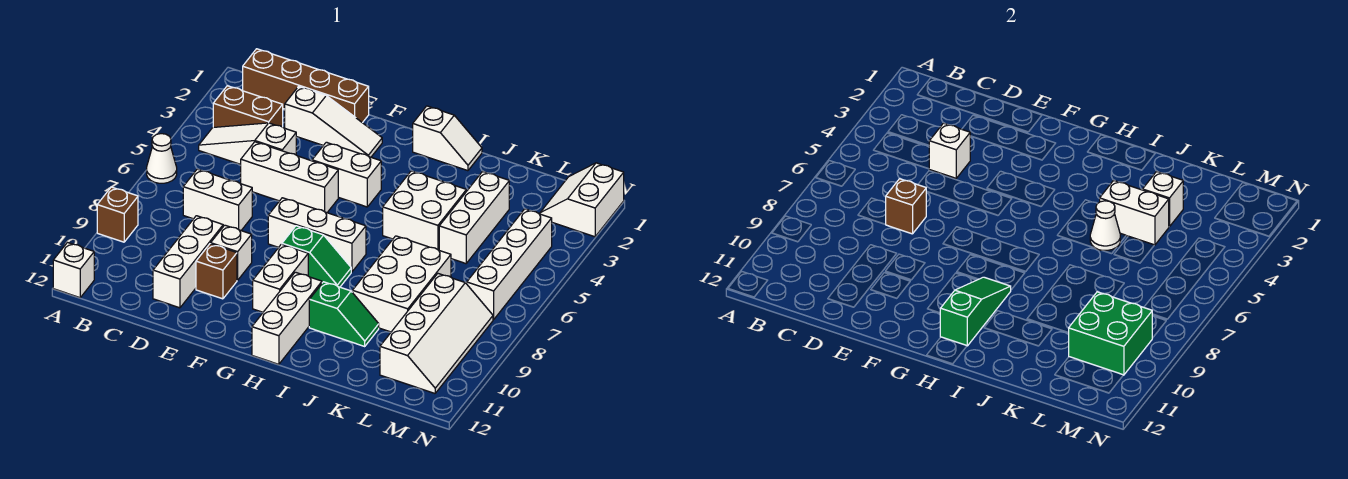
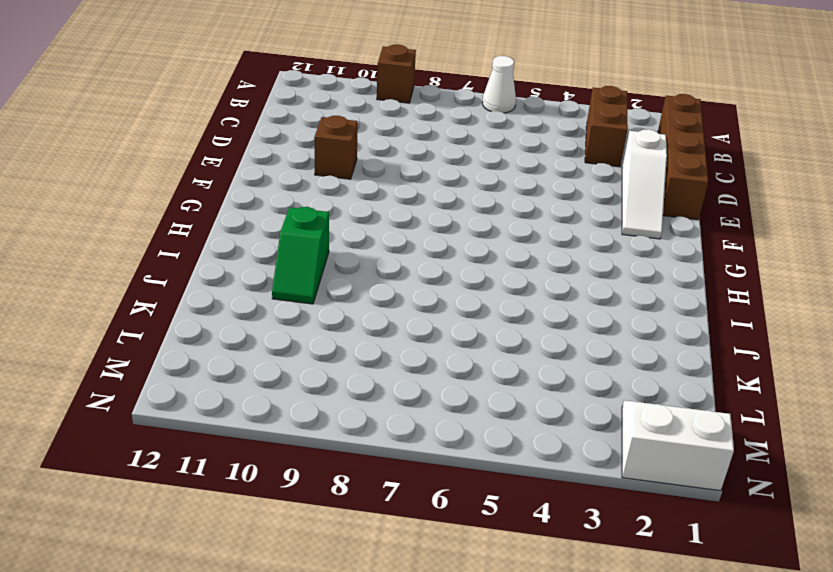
none -> white 1x1 brick [53,243,94,298]
none -> white 1x3 slope [199,123,296,165]
none -> white 1x2 brick [183,169,252,230]
none -> white 1x3 brick [241,142,338,213]

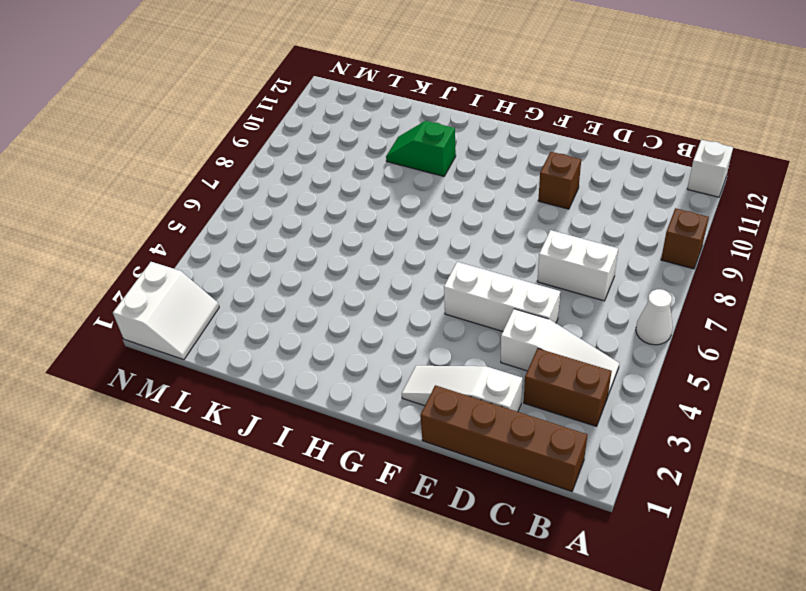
none -> white 1x3 brick [153,216,223,308]
none -> white 1x1 brick [211,225,252,280]
none -> white 1x2 brick [312,142,381,207]
none -> white 1x3 brick [268,198,366,272]

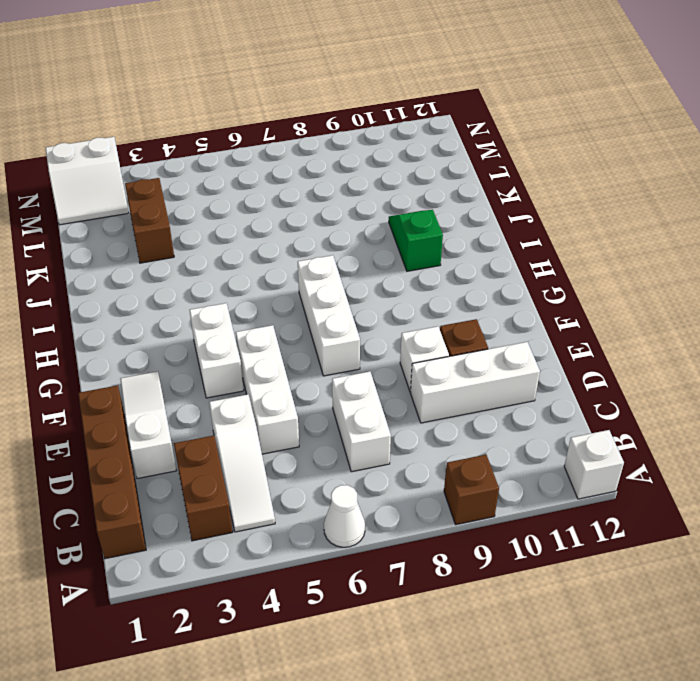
brown 1x2 brick [125,178,174,263] -> white 1x3 brick [439,172,509,264]
none -> green 1x2 slope [282,226,351,287]
none -> white 1x2 brick [253,244,308,312]
none -> white 1x2 slope [413,106,482,171]
none -> white 1x3 brick [252,272,322,364]

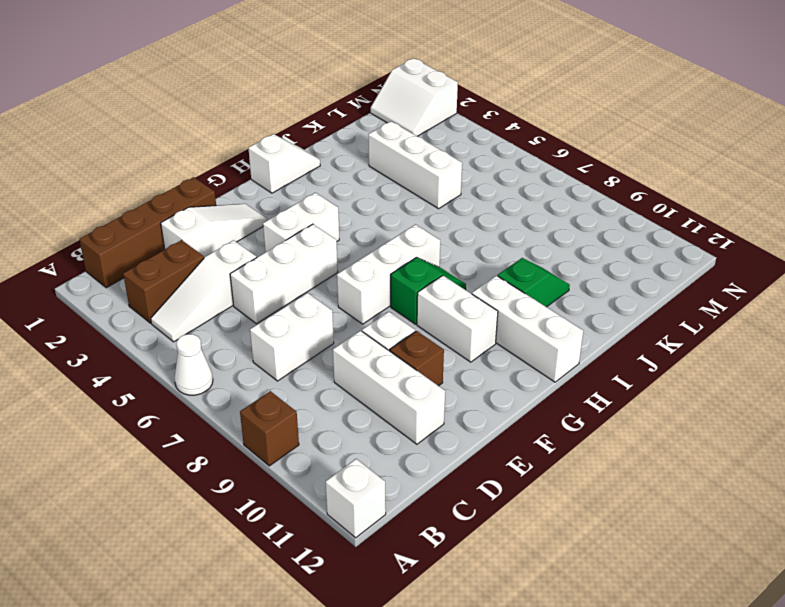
none -> white 2x2 brick [383,171,466,250]
none -> white 2x3 brick [352,236,451,332]
none -> white 2x4 slope [380,274,493,393]
none -> white 1x4 brick [467,209,552,320]

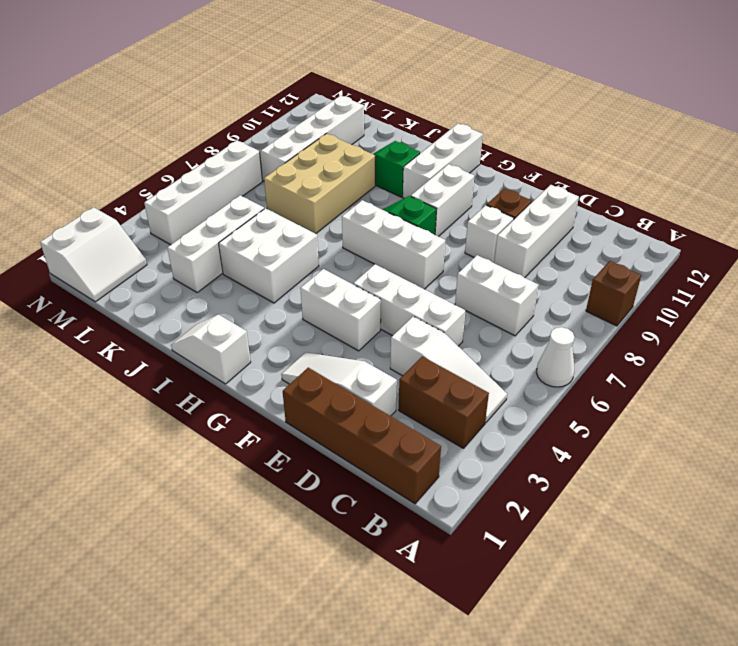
tan 2x3 brick [264,134,375,234] -> white 2x3 brick [352,236,451,332]
none -> white 1x1 brick [53,243,94,298]
none -> white 1x1 brick [929,123,970,178]
none -> brown 1x1 brick [885,179,927,234]
none -> green 1x3 slope [940,277,1011,346]

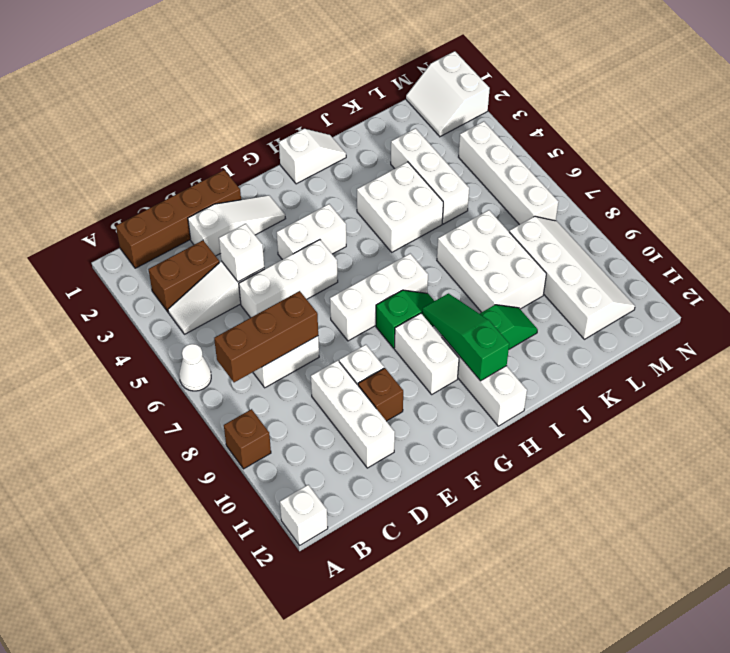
brown 1x3 brick [214,291,318,382] -> brown 1x1 brick [885,179,927,234]
none -> white 1x2 brick [1100,180,1169,245]
none -> white 1x1 cone [1090,201,1120,250]
none -> white 1x1 brick [1143,172,1183,227]
none -> green 2x2 brick [1069,292,1152,375]

